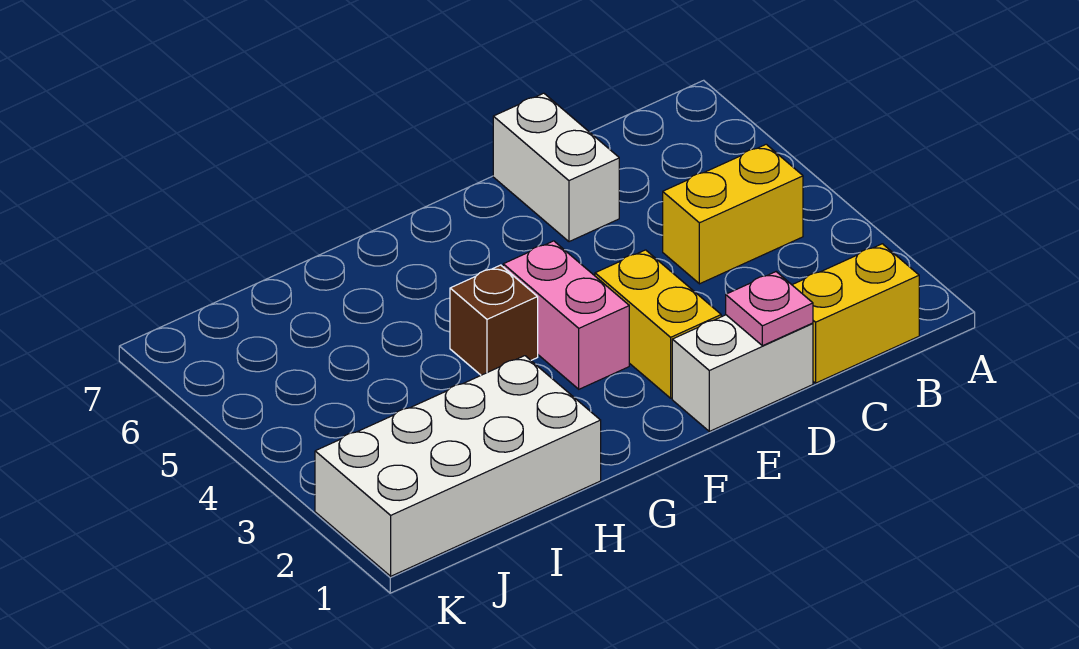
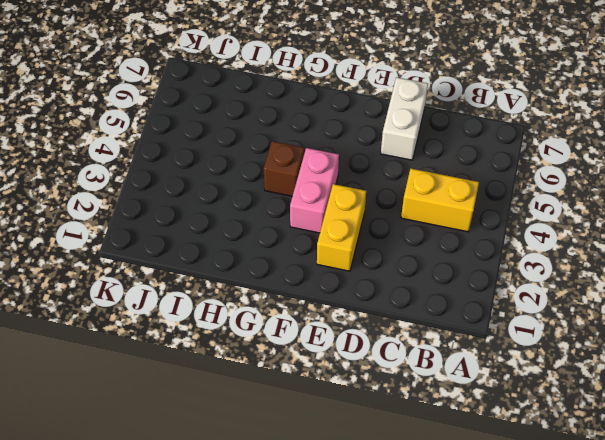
none -> yellow 1x2 brick [793,244,919,383]
none -> white 1x2 brick [672,315,813,431]

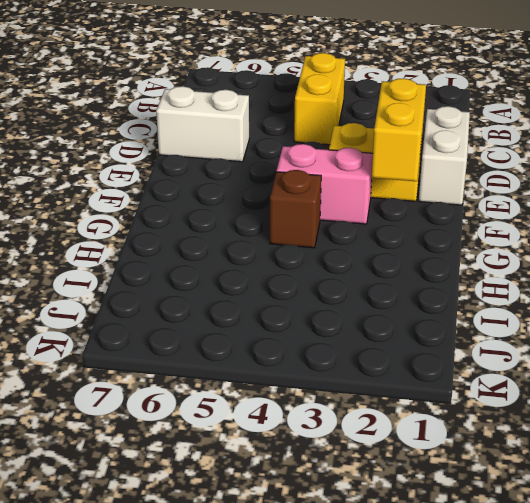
yellow 1x2 brick [372,78,426,181] -> yellow 1x2 brick moved to [793,244,919,383]
none -> white 2x4 brick [315,356,601,576]
none -> pink 1x1 plate [726,272,813,346]

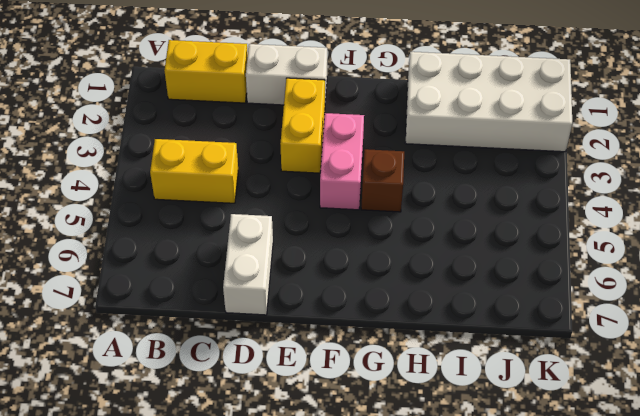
none -> pink 1x1 plate [726,272,813,346]

